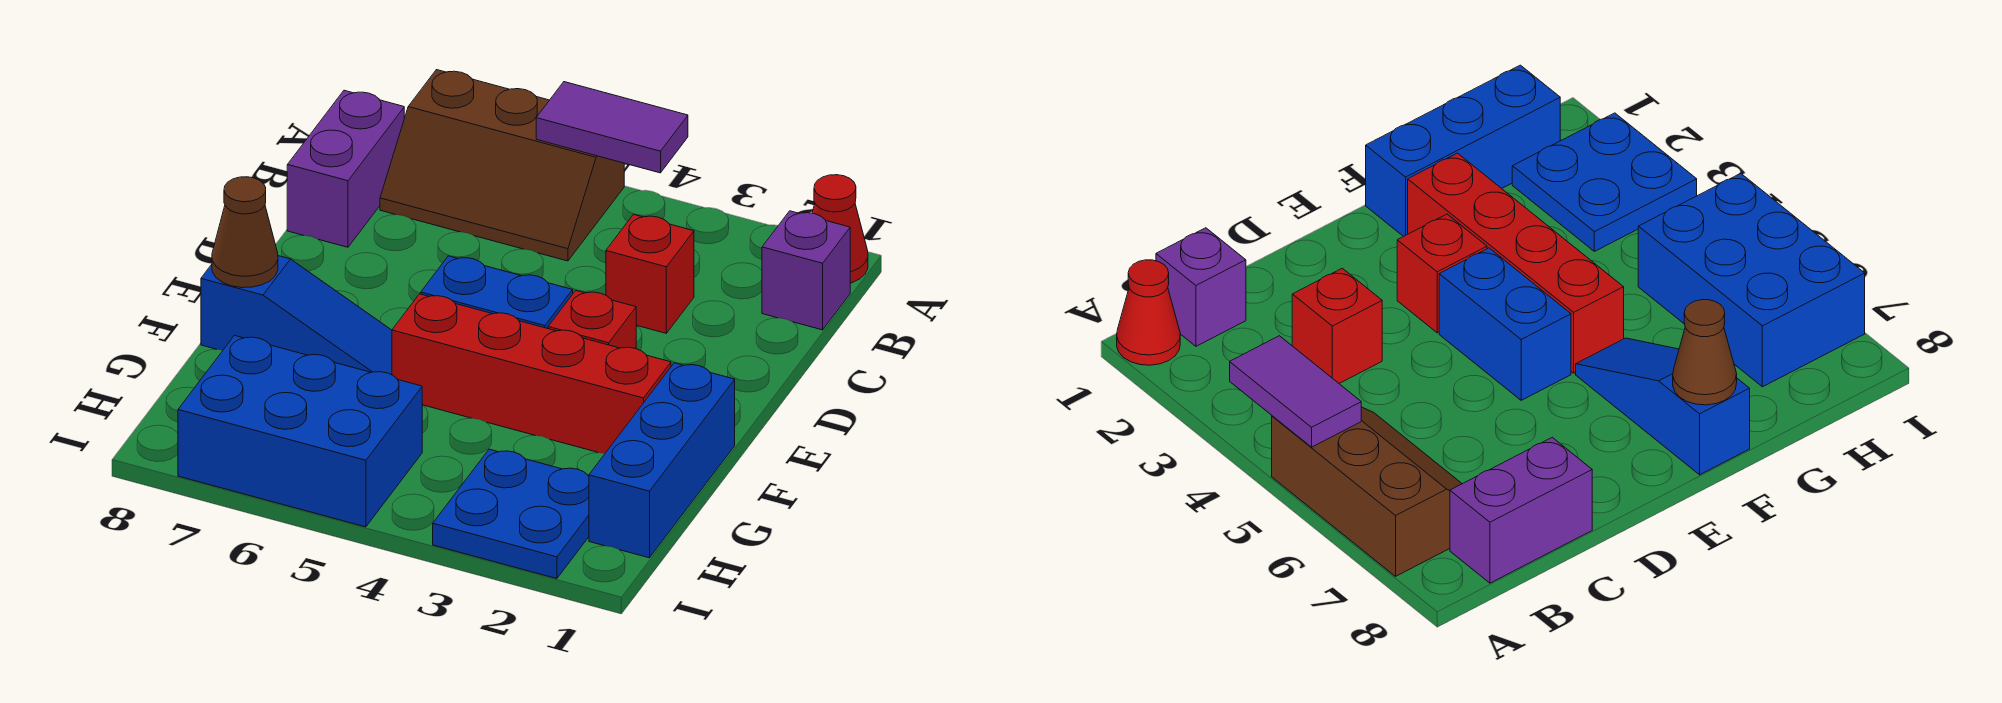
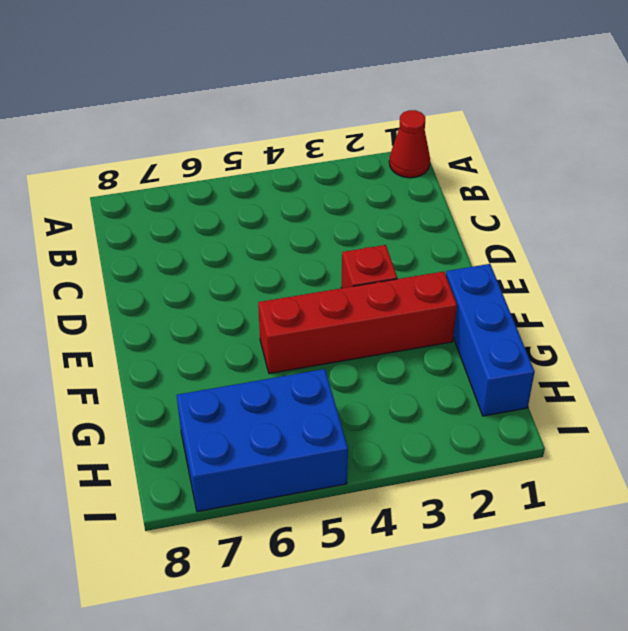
none -> brown 2x3 slope [380,70,624,261]
none -> purple 1x1 brick [762,211,850,330]
none -> purple 1x2 brick [287,90,404,247]

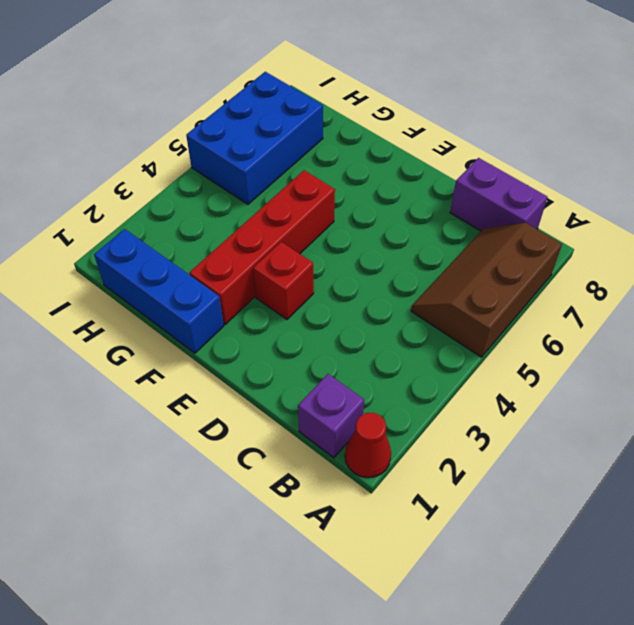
none -> red 1x1 brick [606,214,694,333]
none -> blue 1x2 brick [421,256,573,329]
none -> blue 1x3 slope [201,256,392,375]

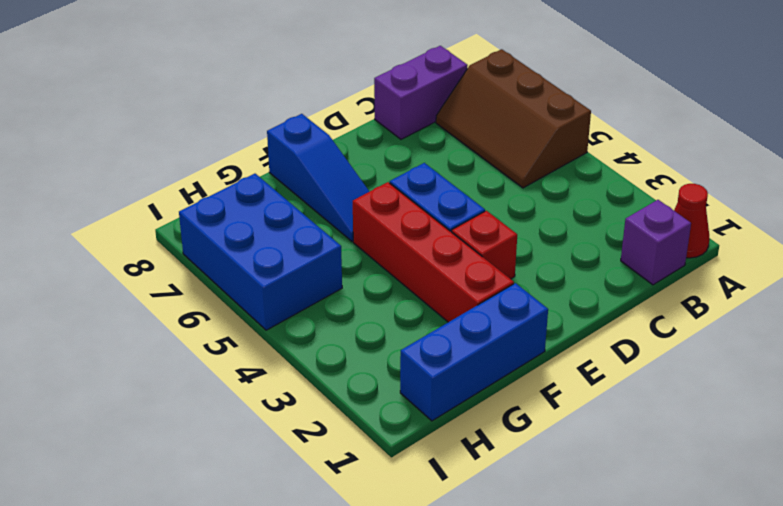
none -> red 1x1 brick [606,214,694,333]
none -> blue 2x2 plate [433,449,589,579]
none -> purple 1x2 tile [536,82,688,173]

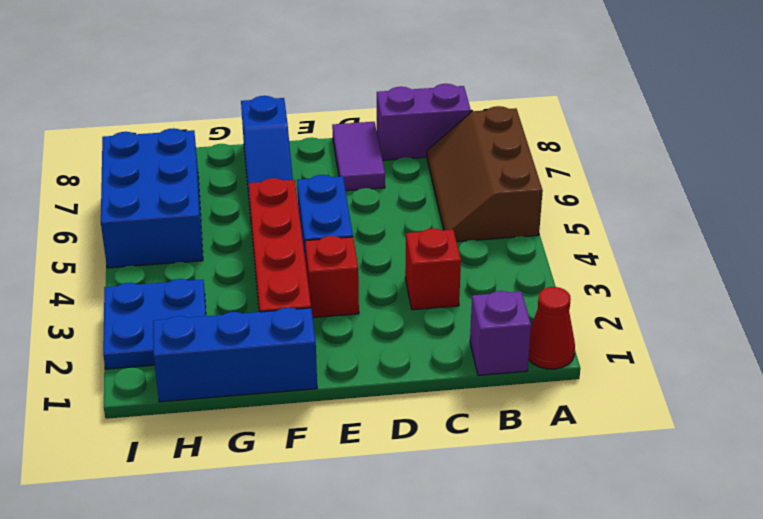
purple 1x2 tile [332,122,385,191] -> purple 1x2 tile moved to [536,82,688,173]
none -> brown 1x1 cone [212,177,278,288]

